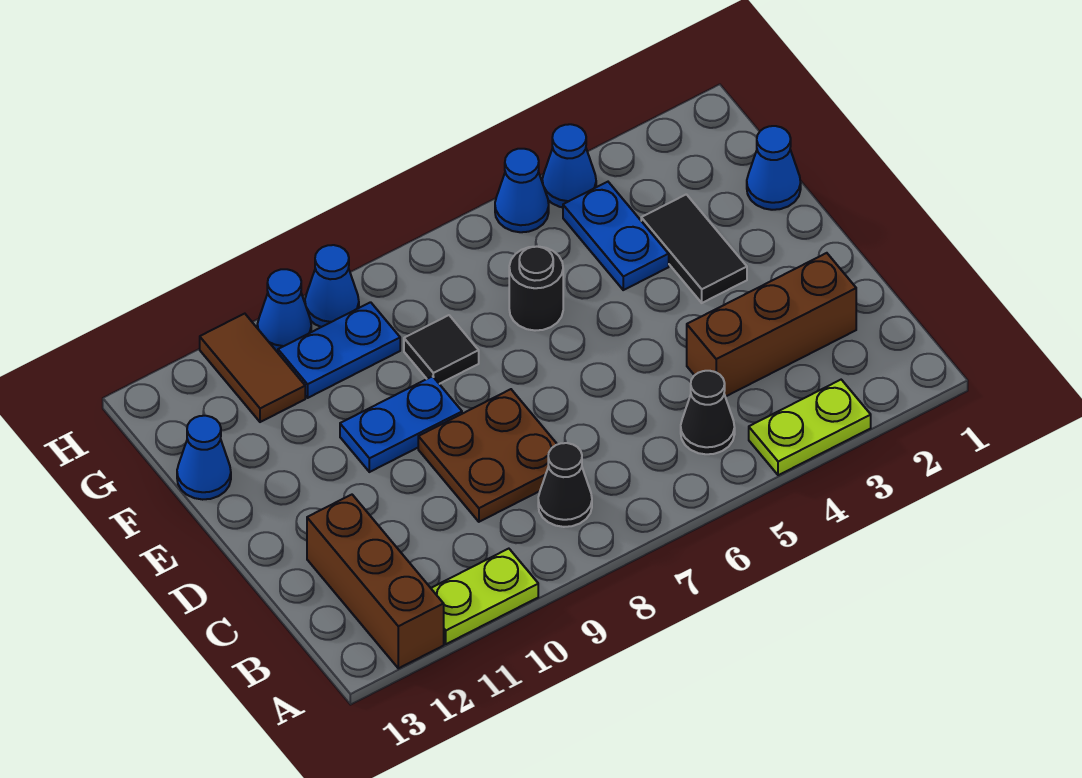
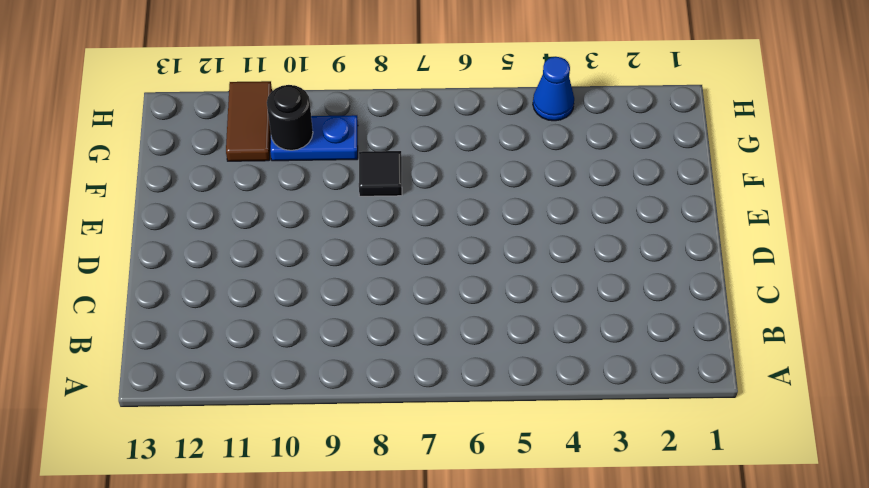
black 1x1 round brick [267,85,313,150] -> black 1x1 round brick moved to [509,246,563,331]
none -> lime 1x2 plate [749,380,871,475]
none -> lime 1x2 plate [431,549,538,644]
none -> brown 1x3 brick [307,495,444,668]

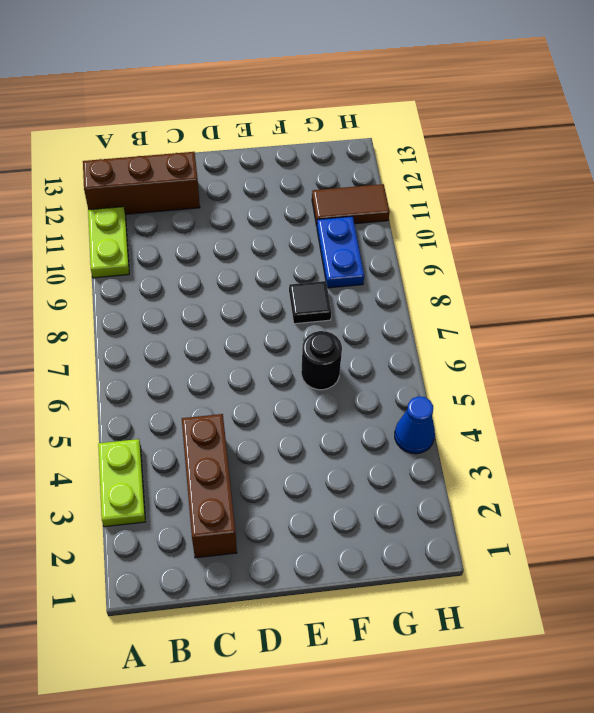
none -> black 1x1 cone [681,371,735,454]
none -> black 1x1 cone [538,443,592,527]
none -> brown 2x2 plate [418,389,557,522]

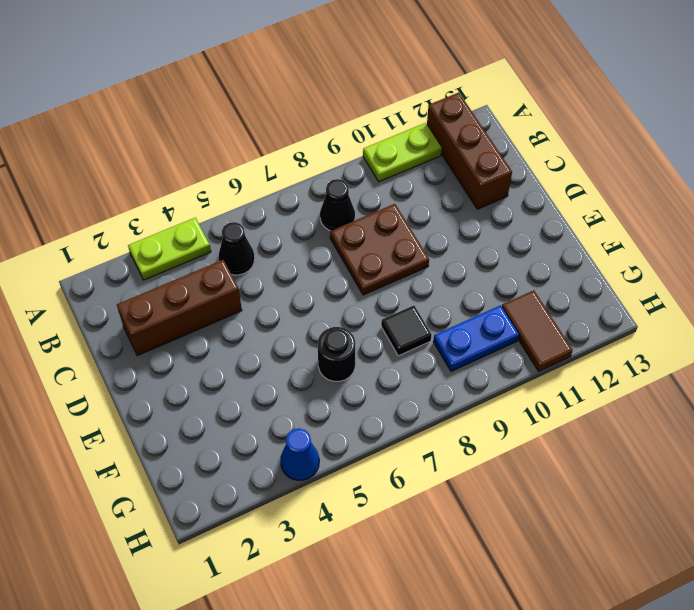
none -> black 1x2 tile [641,194,747,303]
none -> blue 1x2 plate [340,376,462,472]
none -> blue 1x1 cone [747,126,801,210]

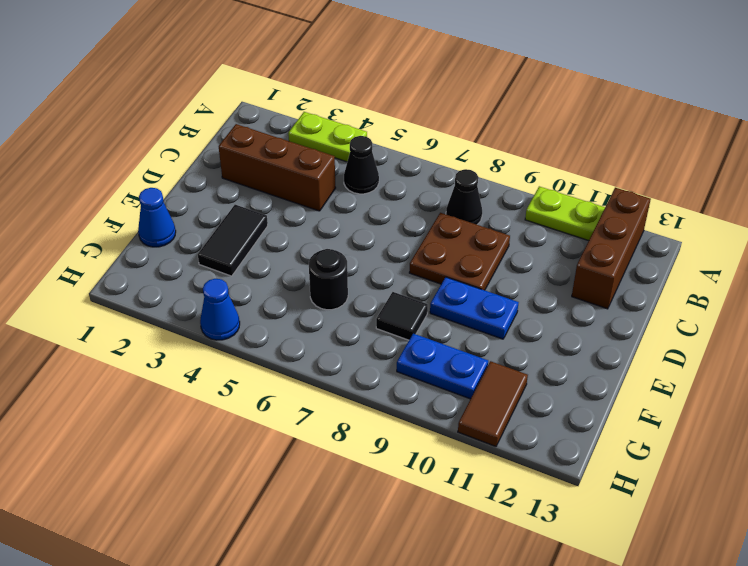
none -> blue 1x2 plate [563,182,669,290]
none -> blue 1x1 cone [177,416,231,500]
none -> blue 1x1 cone [495,149,549,232]

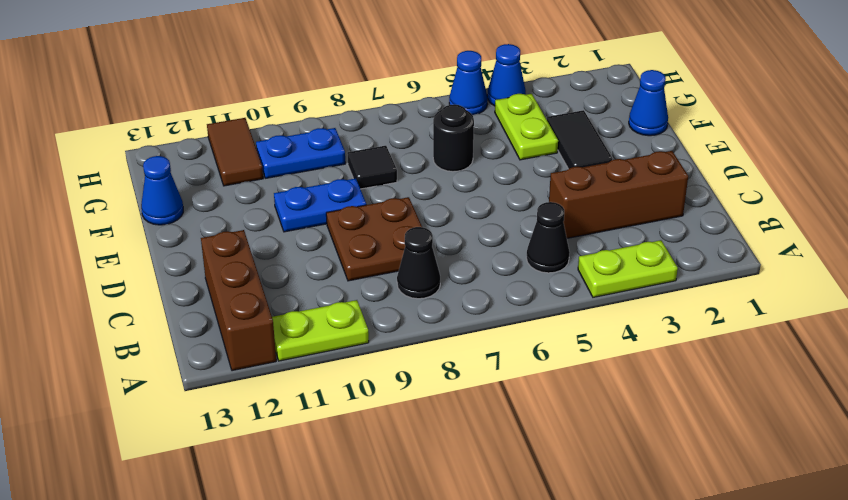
lime 1x2 plate [495,94,558,160] -> blue 1x2 plate [563,182,669,290]
none -> blue 1x1 cone [305,245,359,327]
none -> blue 1x1 cone [257,269,311,352]

